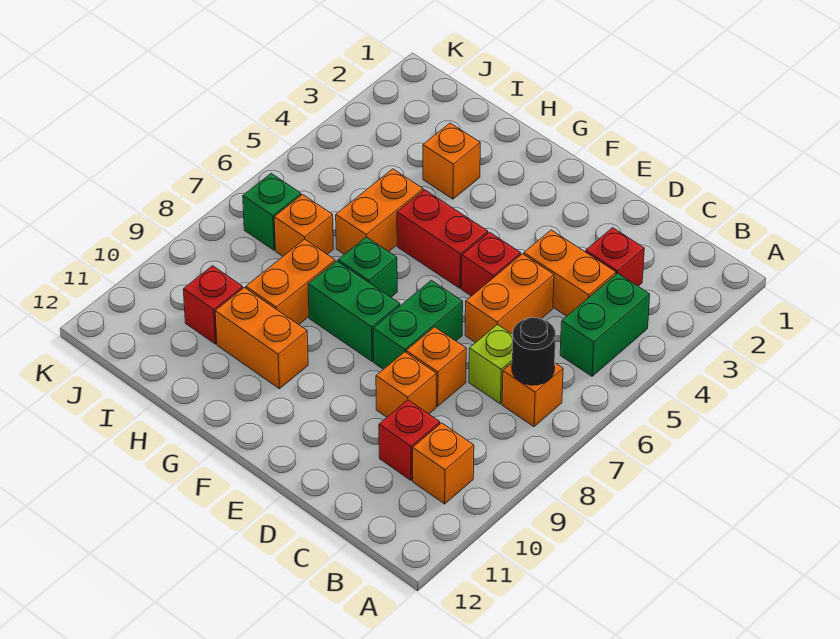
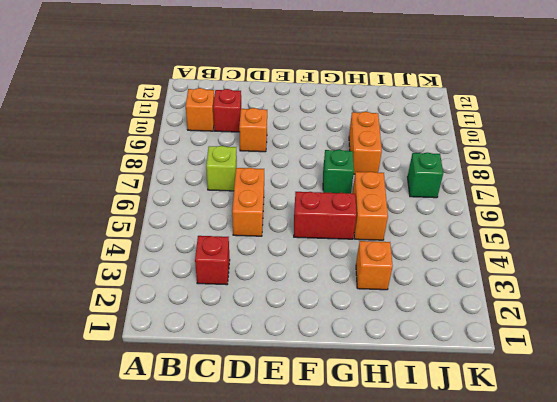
none -> green 1x2 brick [560,273,650,376]
none -> orange 1x1 brick [502,363,563,427]
none -> orange 1x2 brick [524,230,616,316]

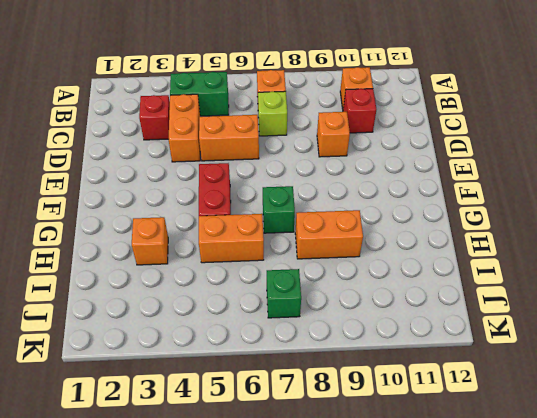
none -> orange 1x1 brick [406,327,466,406]
none -> red 1x1 brick [462,232,521,296]
none -> green 1x2 brick [373,280,463,369]

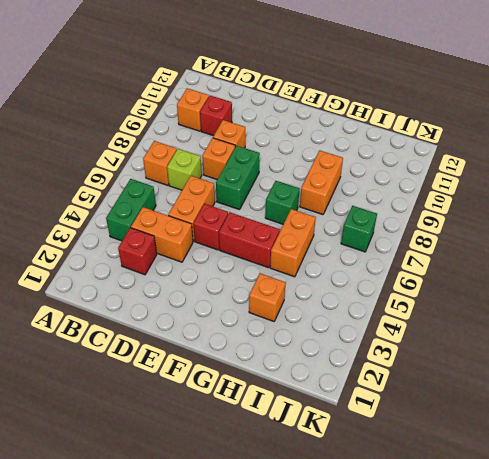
none -> green 1x2 brick [308,261,400,361]
none -> orange 1x2 brick [215,288,308,389]
none -> orange 1x1 brick [274,195,334,256]

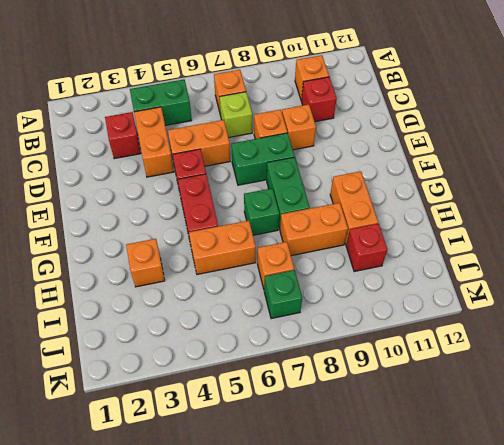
none -> black 1x1 round brick [512,318,556,385]

